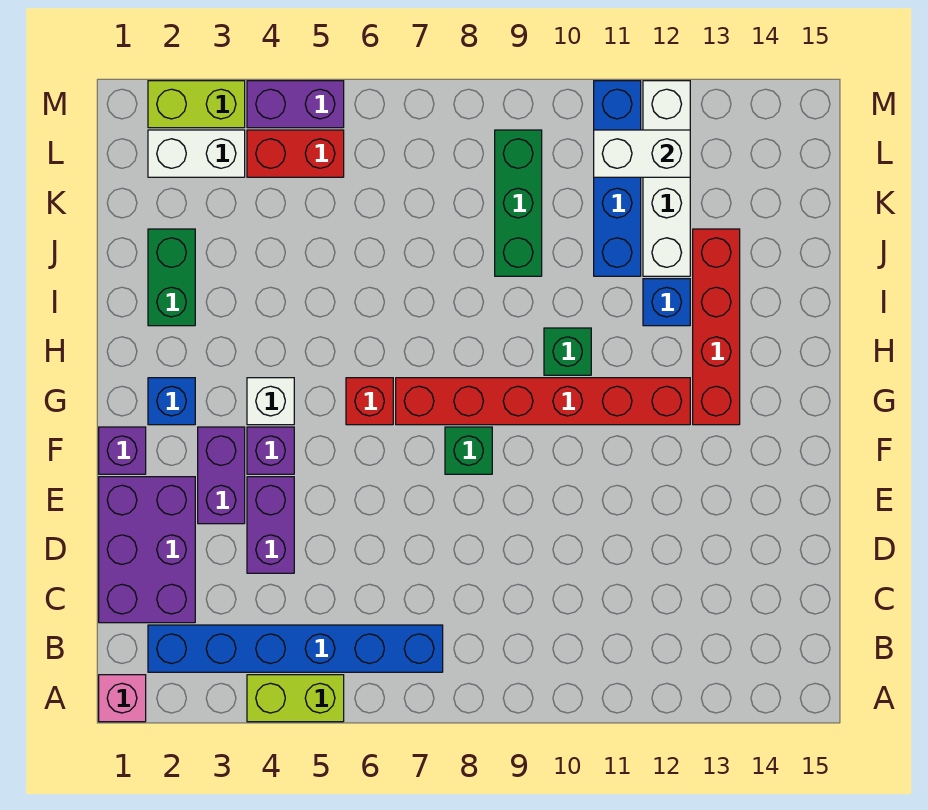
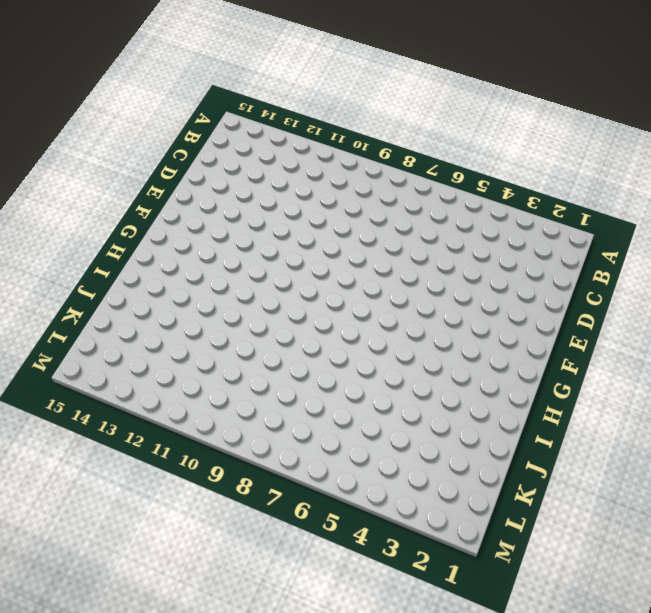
none -> pink 1x1 brick [99,675,146,722]
none -> lime 1x2 brick [247,675,344,722]
none -> blue 1x6 brick [148,625,443,672]

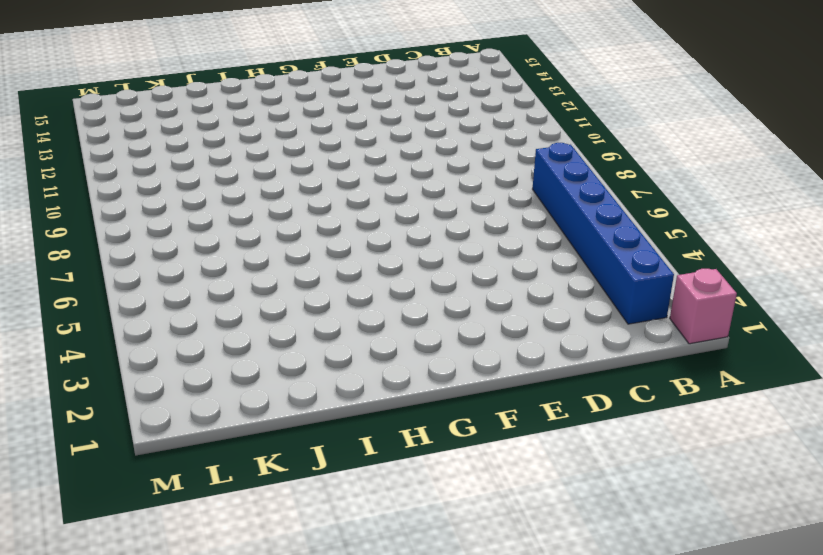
none -> lime 1x2 brick [247,675,344,722]
none -> purple 2x3 brick [99,477,195,623]
none -> purple 1x2 brick [247,477,294,573]

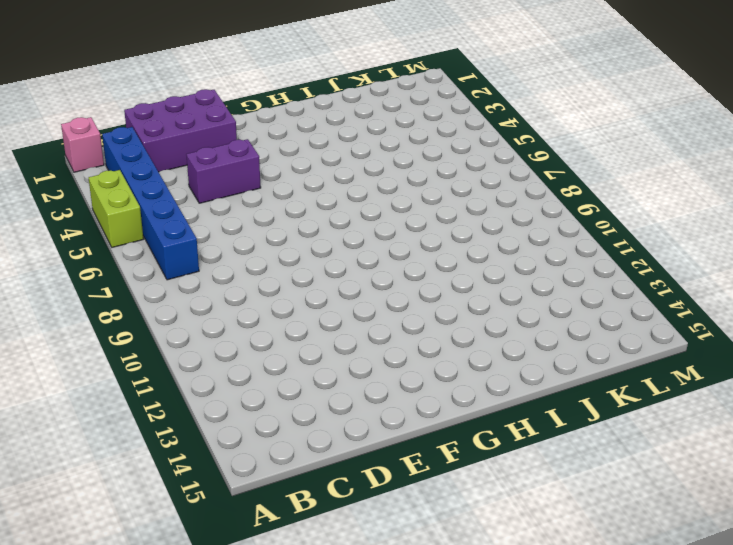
none -> purple 1x2 brick [198,427,245,524]
none -> purple 1x1 brick [99,427,146,474]
none -> purple 1x1 brick [247,427,294,474]

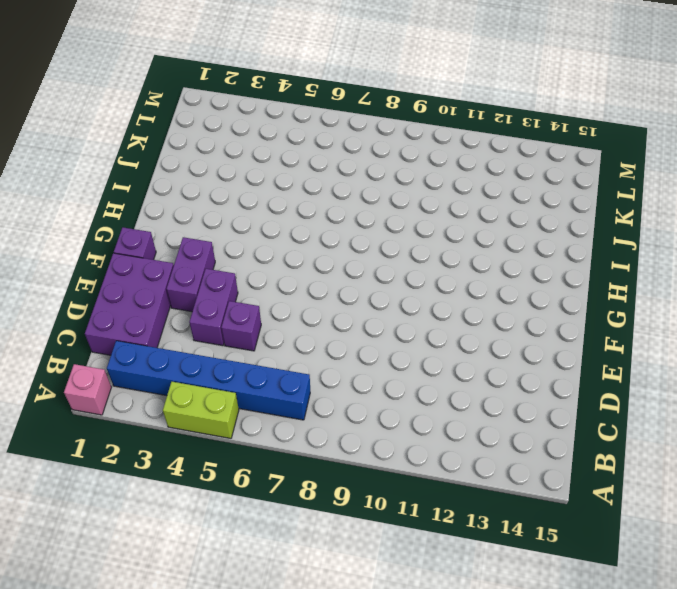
purple 1x1 brick [221,301,261,351] -> purple 1x1 brick moved to [247,427,294,474]
none -> green 1x1 brick [445,427,492,474]
none -> blue 1x1 brick [148,378,195,425]
none -> white 1x1 brick [247,378,294,425]

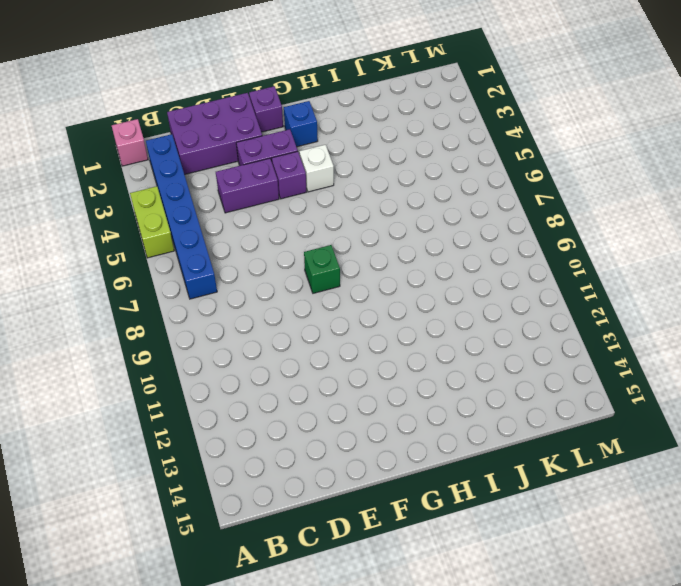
none -> red 1x1 brick [346,378,393,425]
none -> red 1x6 brick [396,378,690,425]
none -> red 1x4 brick [693,229,740,425]

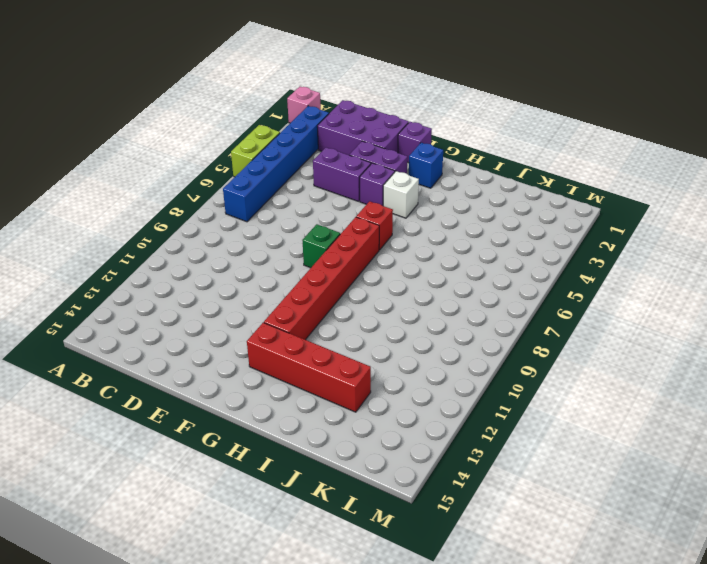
none -> green 1x1 brick [544,328,591,375]
none -> green 1x2 brick [148,229,195,326]
none -> blue 1x1 brick [643,279,690,326]

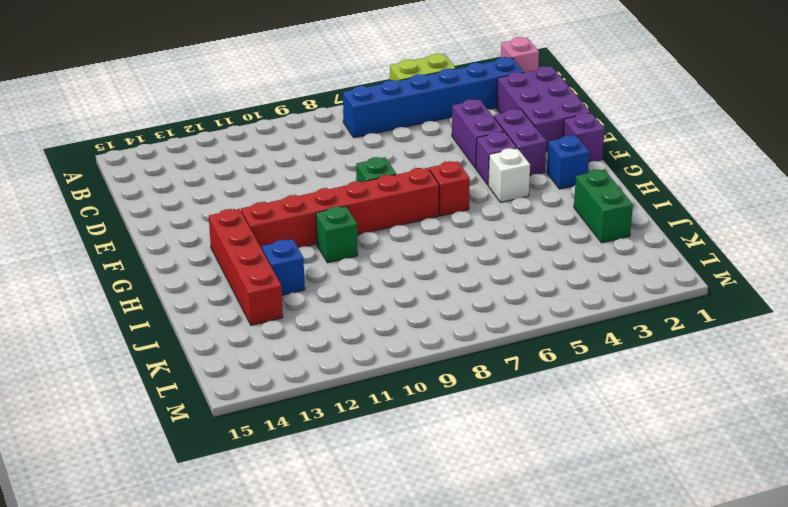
none -> green 1x3 brick [495,130,542,276]
none -> blue 1x4 brick [594,81,641,276]
none -> white 1x4 brick [643,81,690,276]

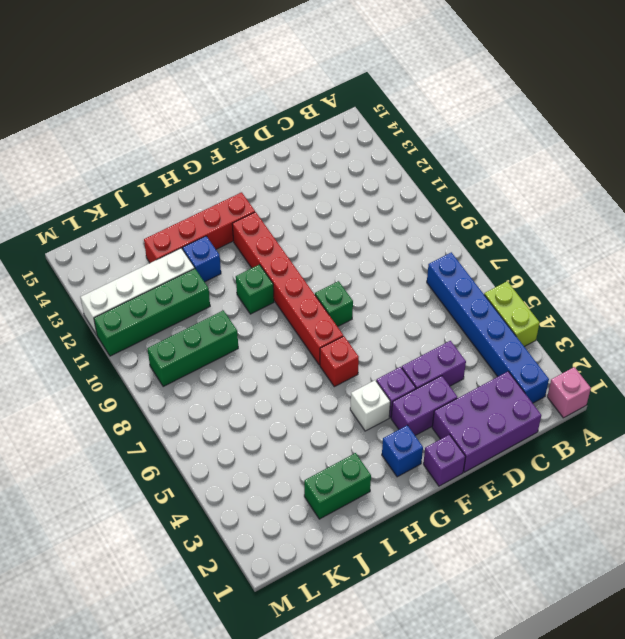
green 1x4 brick [94,269,210,356] -> blue 1x4 brick [594,81,641,276]
none -> white 1x2 brick [148,130,245,177]
none -> red 1x2 brick [247,130,344,177]
none -> lime 1x2 brick [148,81,245,128]

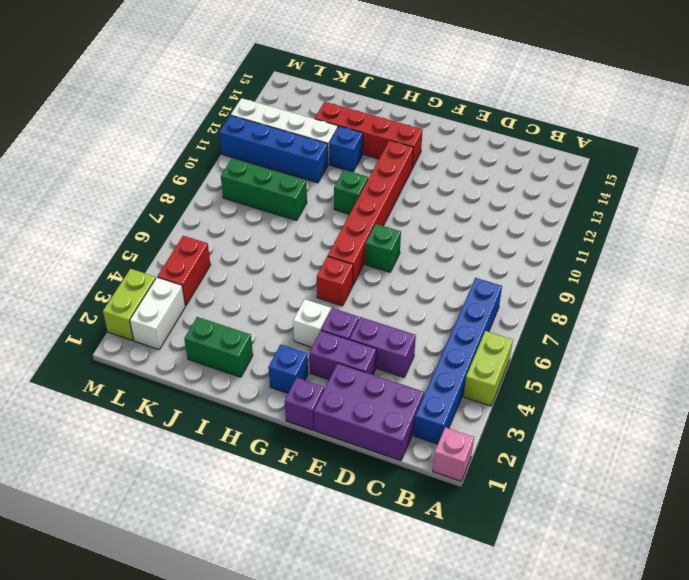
none -> purple 1x2 brick [247,81,344,128]
none -> white 1x2 brick [594,130,690,177]

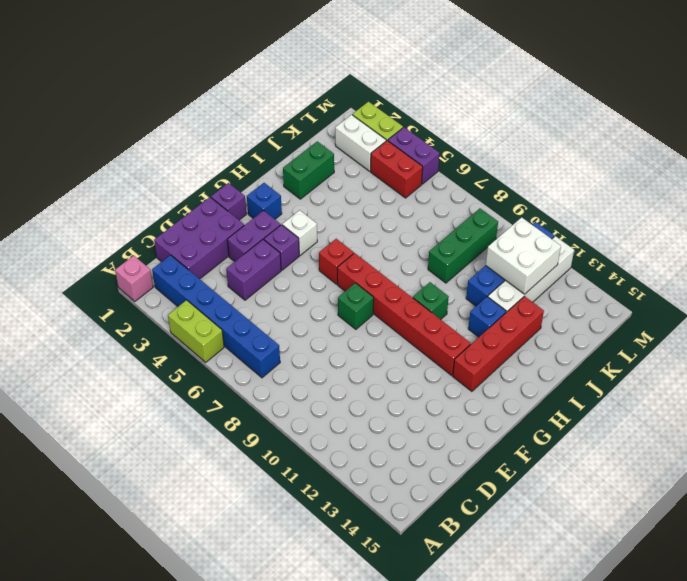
white 2x2 brick [486,217,561,294] -> white 1x2 brick [594,130,690,177]

